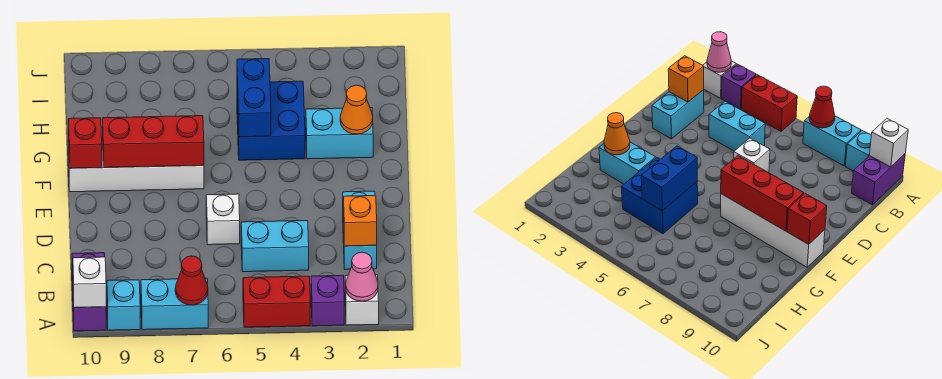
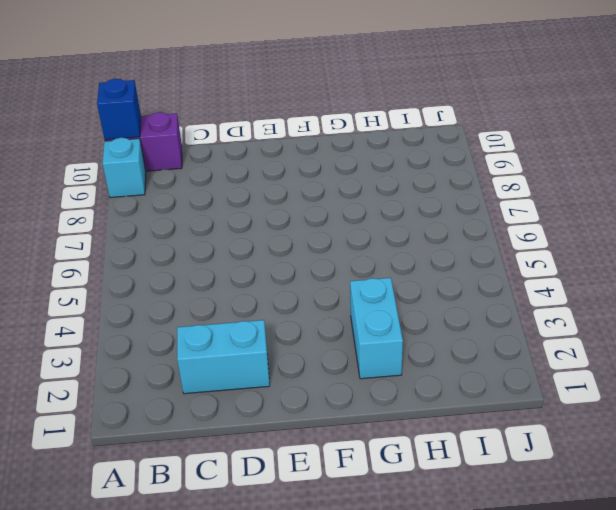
blue 1x1 brick [97,79,141,140] -> white 1x1 brick [73,257,106,308]
none -> white 1x1 brick [345,275,379,325]
none -> purple 1x1 brick [311,275,344,326]
none -> red 1x2 brick [243,276,310,327]

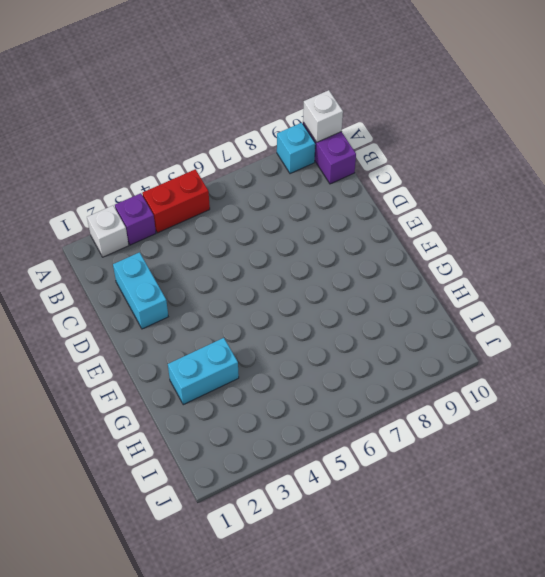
none -> cyan 1x2 brick [141,278,208,330]
none -> cyan 1x2 brick [241,221,309,272]
none -> white 1x1 brick [206,194,240,245]

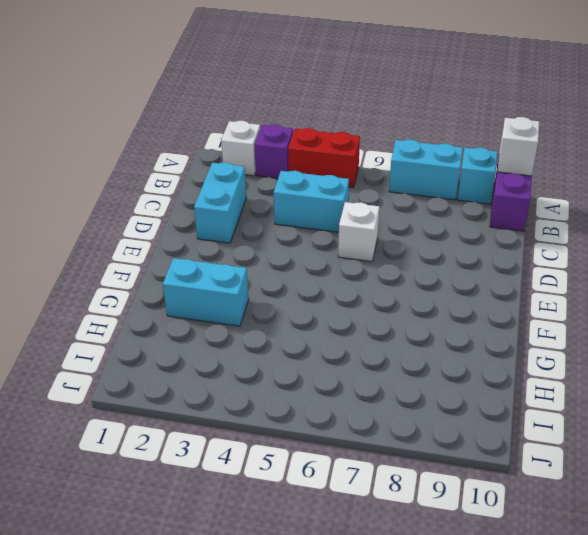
none -> white 1x4 brick [68,141,204,192]
none -> blue 2x2 brick [237,81,305,160]
none -> pink 1x1 cone [346,252,378,301]

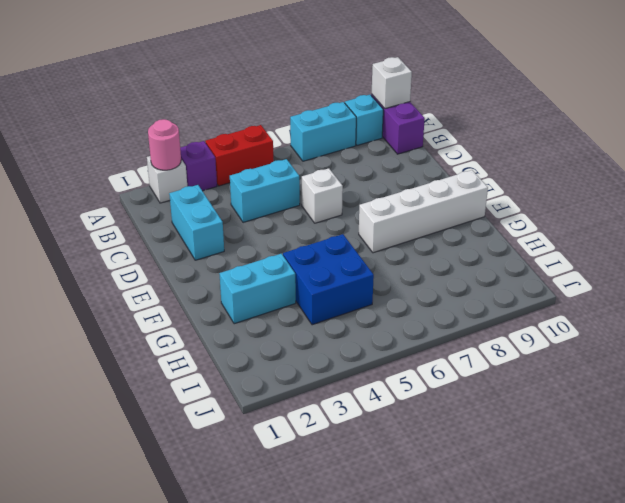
pink 1x1 round brick [148,119,181,170] -> pink 1x1 cone [346,252,378,301]
none -> red 1x1 cone [175,256,208,305]
none -> orange 1x1 brick [343,196,377,246]
none -> red 1x3 brick [103,116,204,168]

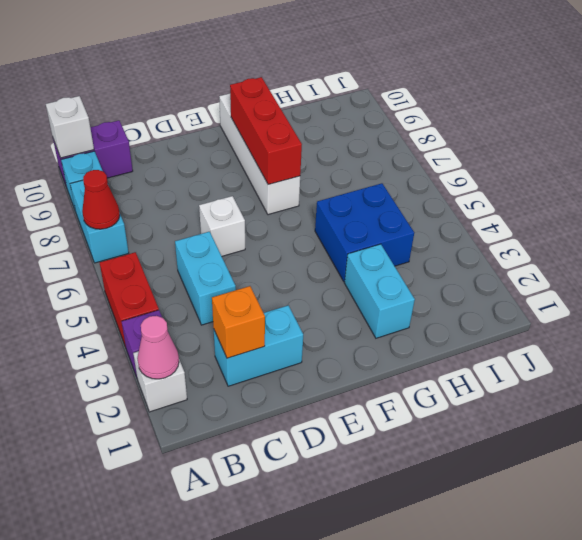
none -> red 1x1 brick [68,118,102,168]
none -> orange 1x1 cone [340,85,373,134]
none -> blue 1x2 brick [237,59,271,137]

